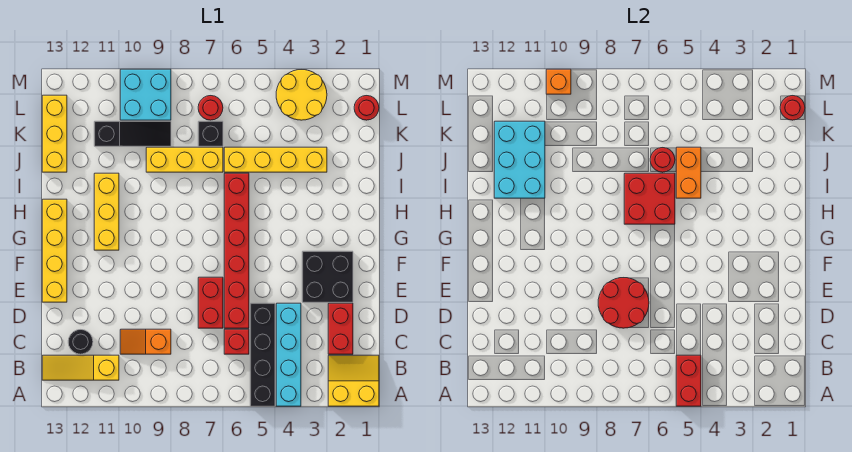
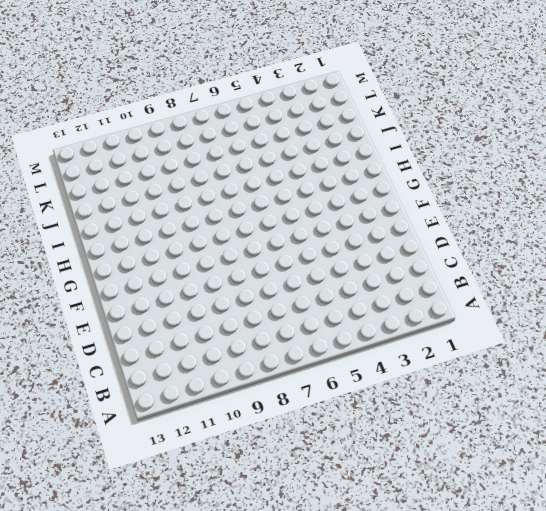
none -> yellow 2x2 slope [328,355,379,406]
none -> cyan 1x4 brick [276,303,301,406]
none -> black 1x4 brick [250,303,275,406]
none -> yellow 1x3 slope [42,355,119,380]

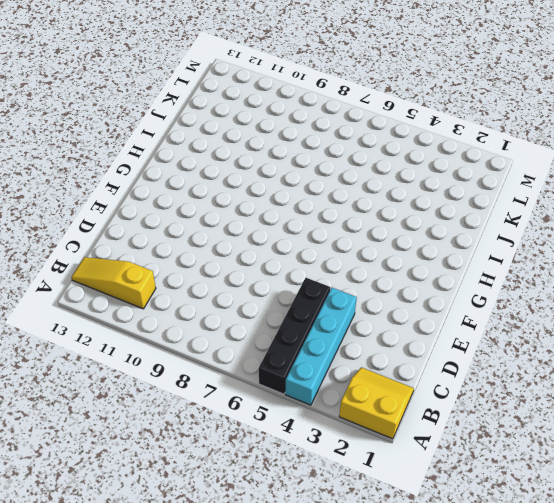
none -> red 1x2 brick [328,303,353,354]
none -> red 1x1 brick [224,329,249,354]
none -> orange 1x2 slope [120,329,171,354]
none -> black 1x1 round brick [68,330,93,354]

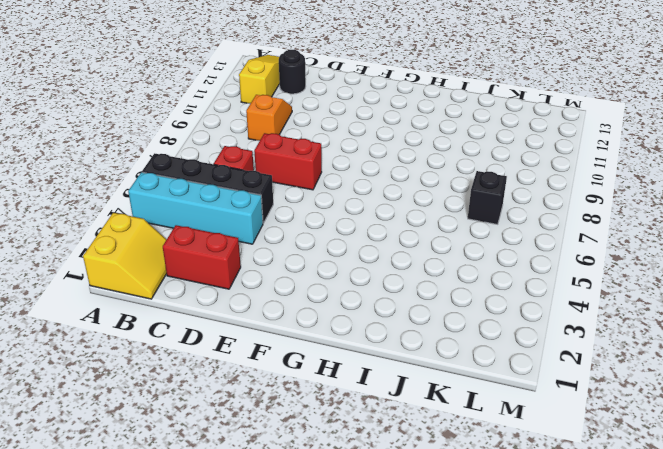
none -> red 1x6 brick [224,173,249,328]
none -> black 2x2 brick [302,251,353,302]
none -> yellow 1x4 brick [42,199,67,302]
none -> yellow 1x3 brick [94,173,119,250]

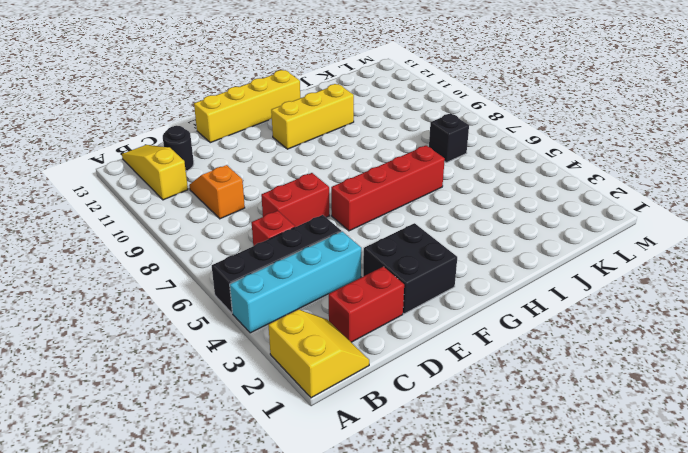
red 1x4 brick [331,146,445,231] -> red 1x6 brick [224,173,249,328]
none -> yellow 1x4 brick [224,147,327,172]
none -> yellow 1x3 brick [146,147,223,172]
none -> yellow 1x3 brick [42,95,67,172]
none -> black 1x3 slope [94,121,171,146]

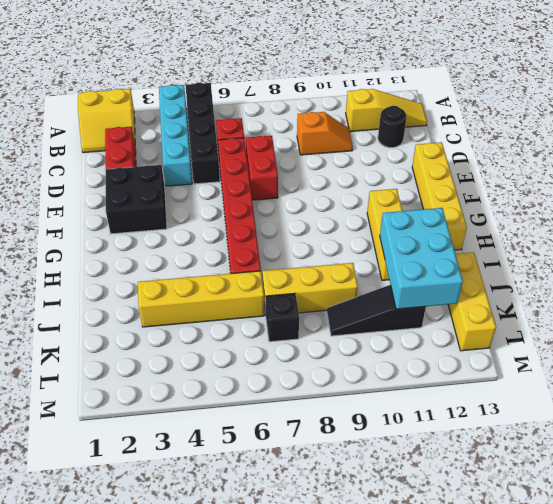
none -> red 1x1 round brick [354,96,379,120]
none -> yellow 2x2 round brick [276,70,327,120]
none -> red 1x1 round brick [198,96,223,120]
none -> cyan 2x2 brick [120,69,171,120]

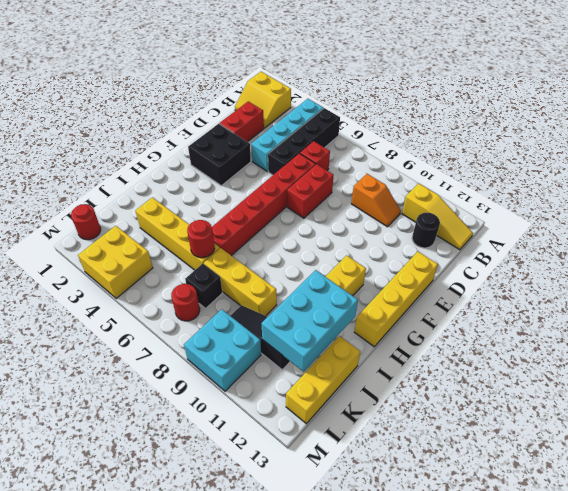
yellow 2x2 brick [78,226,153,299] -> yellow 2x2 round brick [276,70,327,120]
none -> red 1x2 brick [676,355,701,406]
none -> red 2x2 round brick [598,278,649,328]
none -> red 2x2 brick [624,173,675,224]
none -> orange 1x2 brick [676,147,701,198]

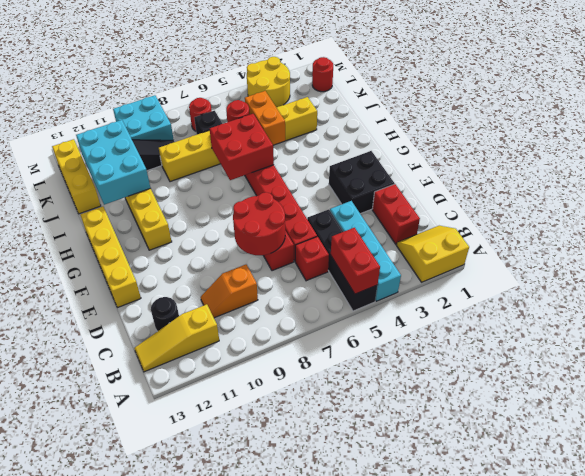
none -> red 1x1 round brick [780,96,805,120]
none -> orange 1x1 brick [546,69,571,94]

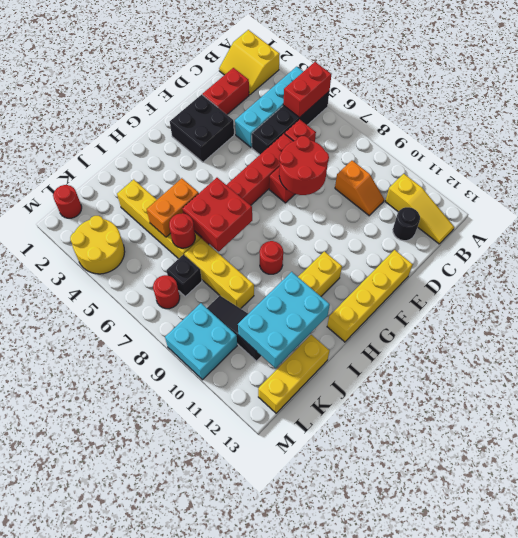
red 1x1 round brick [260,241,283,274] -> red 1x1 round brick moved to [780,96,805,120]
none -> orange 1x1 brick [546,69,571,94]

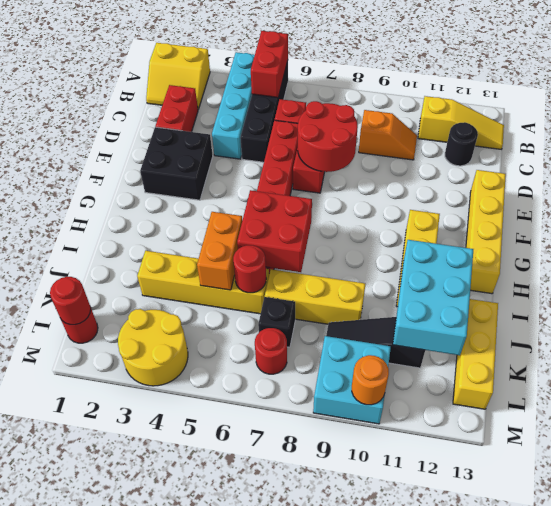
orange 1x1 round brick [352,355,389,405] -> orange 1x1 brick [546,69,571,94]

